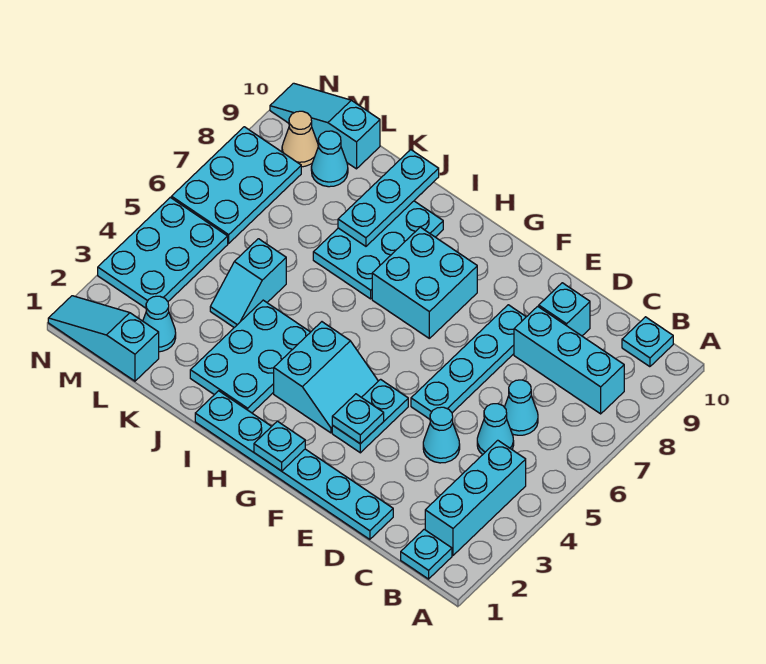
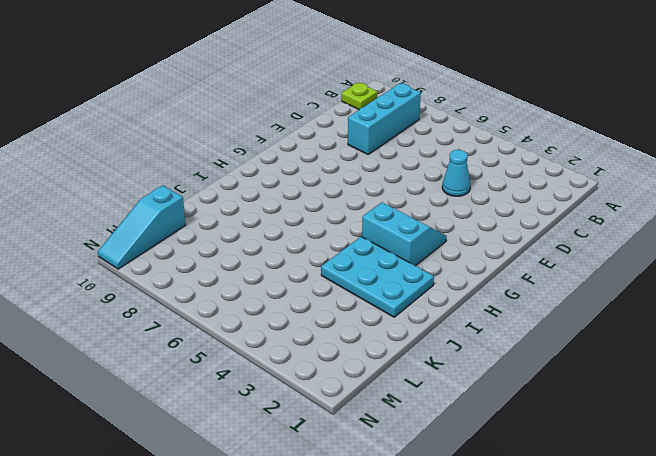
lime 1x1 plate [342,83,378,110] -> cyan 1x1 plate [622,317,673,367]
none -> cyan 1x1 plate [401,529,452,579]
none -> cyan 1x3 brick [425,440,526,555]
none -> cyan 1x1 cone [477,404,514,455]

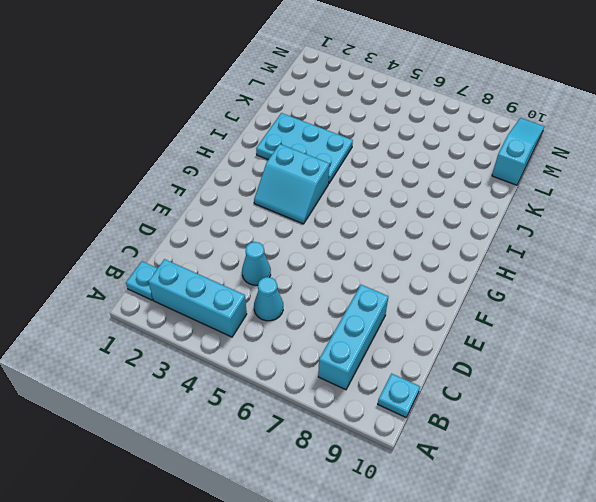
none -> cyan 1x1 cone [504,380,538,435]
none -> cyan 1x6 plate [195,391,393,539]
none -> cyan 1x1 brick [539,283,590,336]

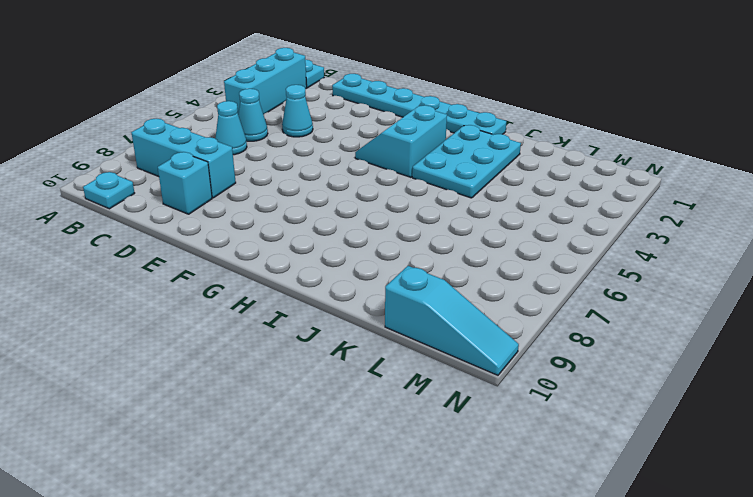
none -> cyan 1x4 plate [411,305,526,419]
none -> cyan 1x2 plate [332,379,408,453]
none -> cyan 2x2 brick [372,227,477,338]

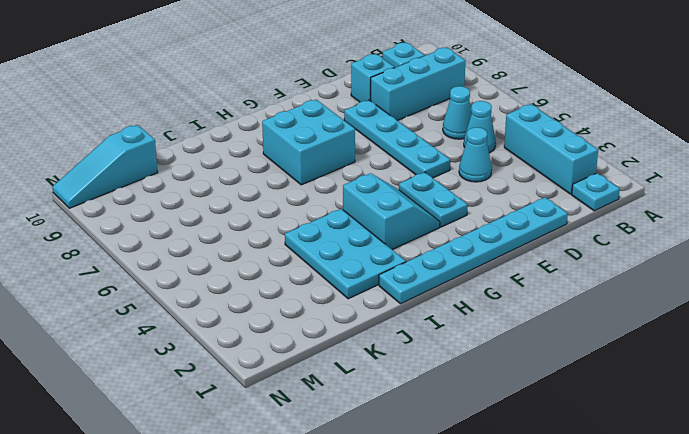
none -> cyan 2x3 plate [313,201,443,299]
none -> cyan 1x2 slope [210,239,286,327]
none -> cyan 1x3 slope [48,296,159,381]

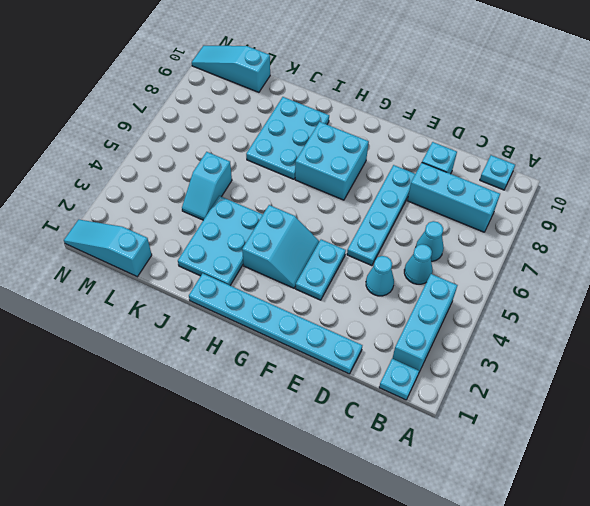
none -> cyan 1x1 cone [143,296,176,352]
none -> cyan 1x1 cone [311,131,348,187]
none -> cyan 2x3 plate [98,197,228,308]

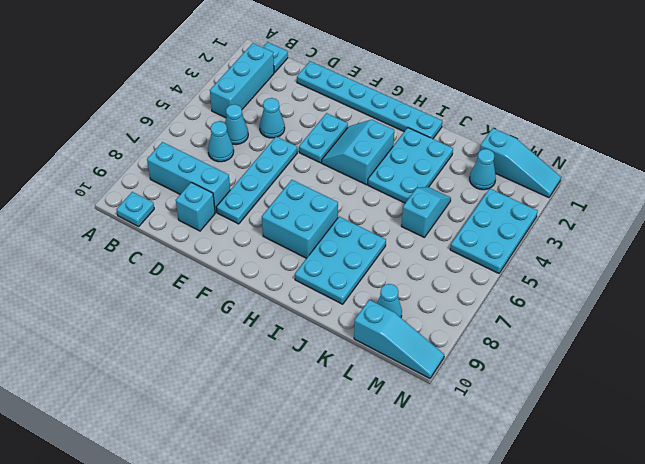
none -> cyan 2x3 plate [171,127,301,243]
none -> tan 1x1 cone [282,111,318,167]
none -> cyan 1x1 plate [332,394,384,444]

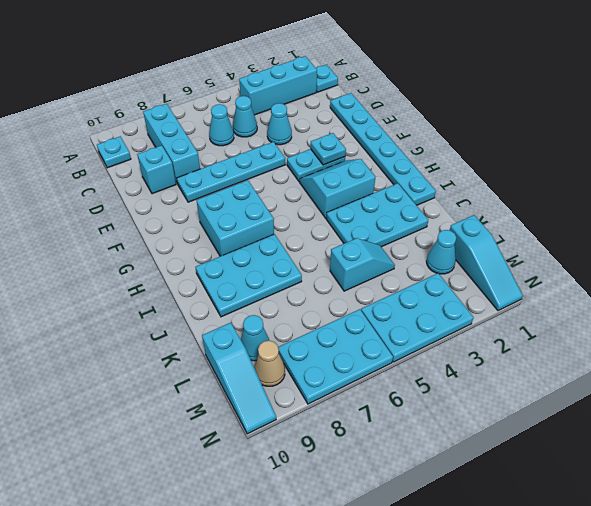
none -> cyan 1x1 plate [254,421,305,471]
none -> cyan 1x3 plate [338,150,439,246]

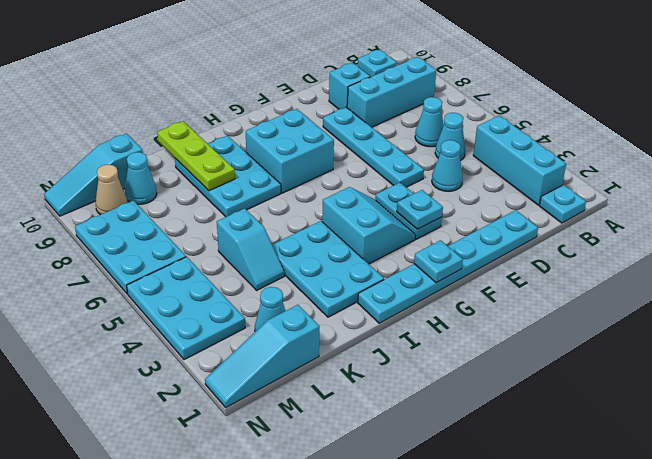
lime 1x3 plate [157,121,235,191] -> cyan 1x3 plate [338,150,439,246]

